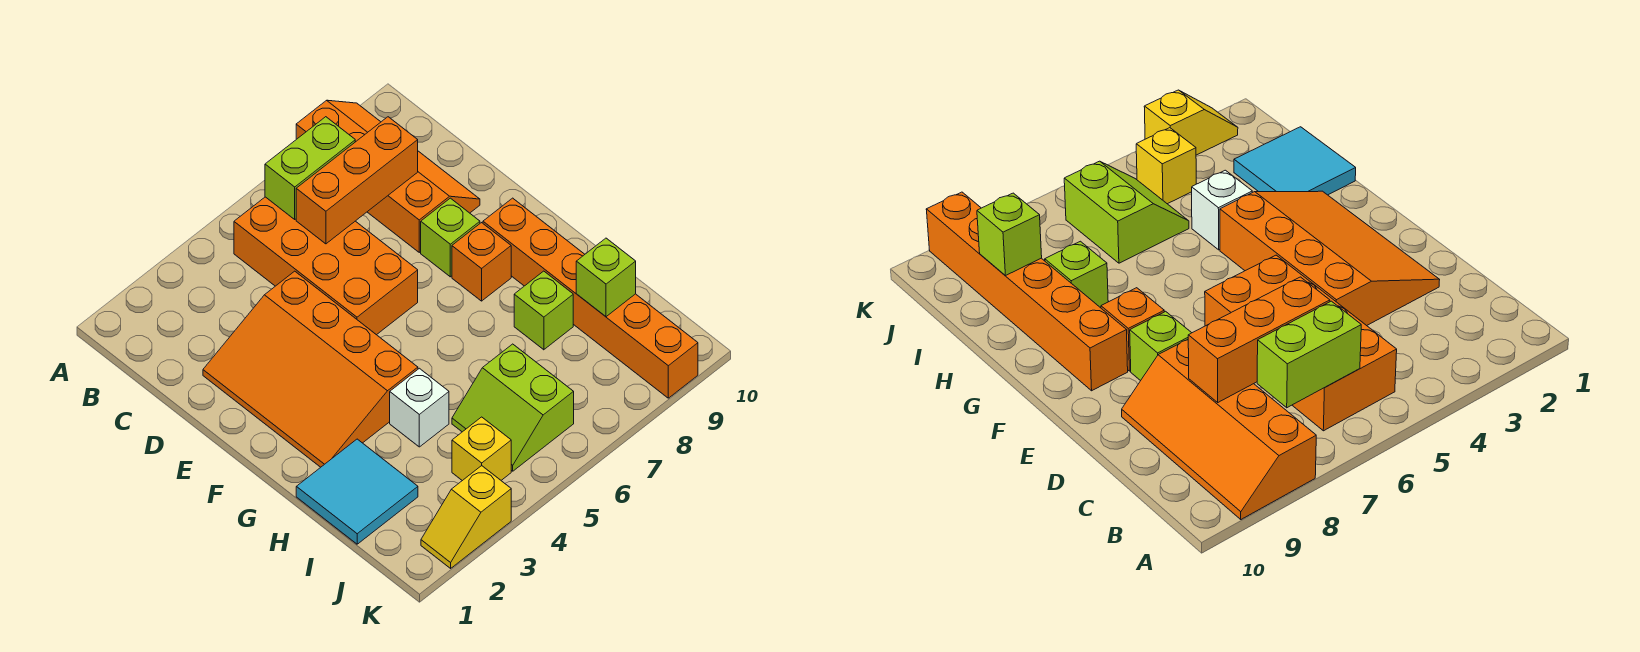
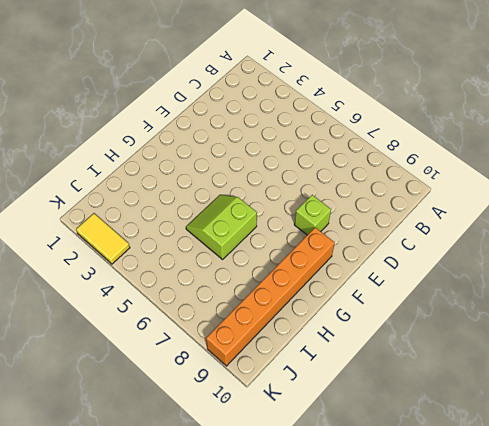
lime 2x2 slope [186,195,257,259] -> lime 2x2 slope moved to [452,344,574,471]
yellow 1x2 tile [76,214,130,264] -> yellow 1x2 slope [421,466,511,568]
none -> orange 2x4 slope [296,100,480,252]
none -> orange 2x4 brick [234,197,418,335]
none -> orange 3x4 slope [203,271,418,467]

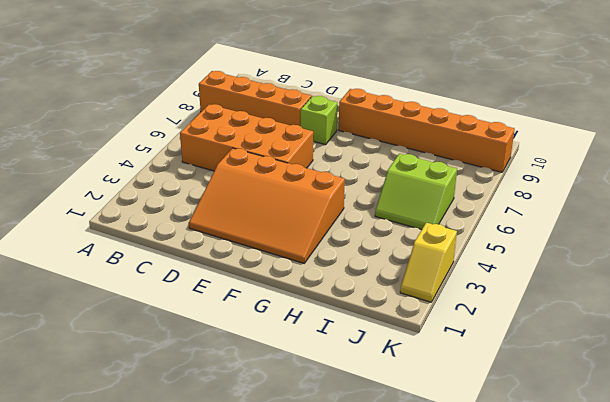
none -> orange 1x1 brick [452,223,511,301]
none -> cyan 2x2 tile [296,439,418,544]
none -> white 1x1 brick [390,368,449,447]

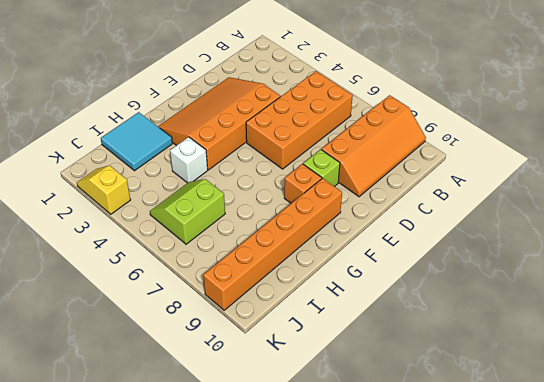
none -> lime 1x1 brick [514,271,573,350]
none -> yellow 1x1 brick [452,417,511,481]
none -> lime 1x2 brick [265,117,355,219]

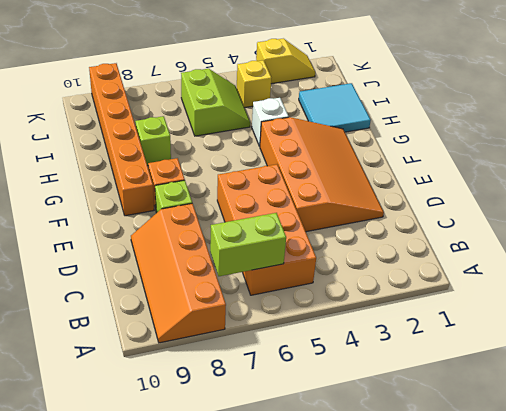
none -> orange 1x3 brick [296,117,418,244]
none -> lime 1x1 brick [576,238,636,317]

